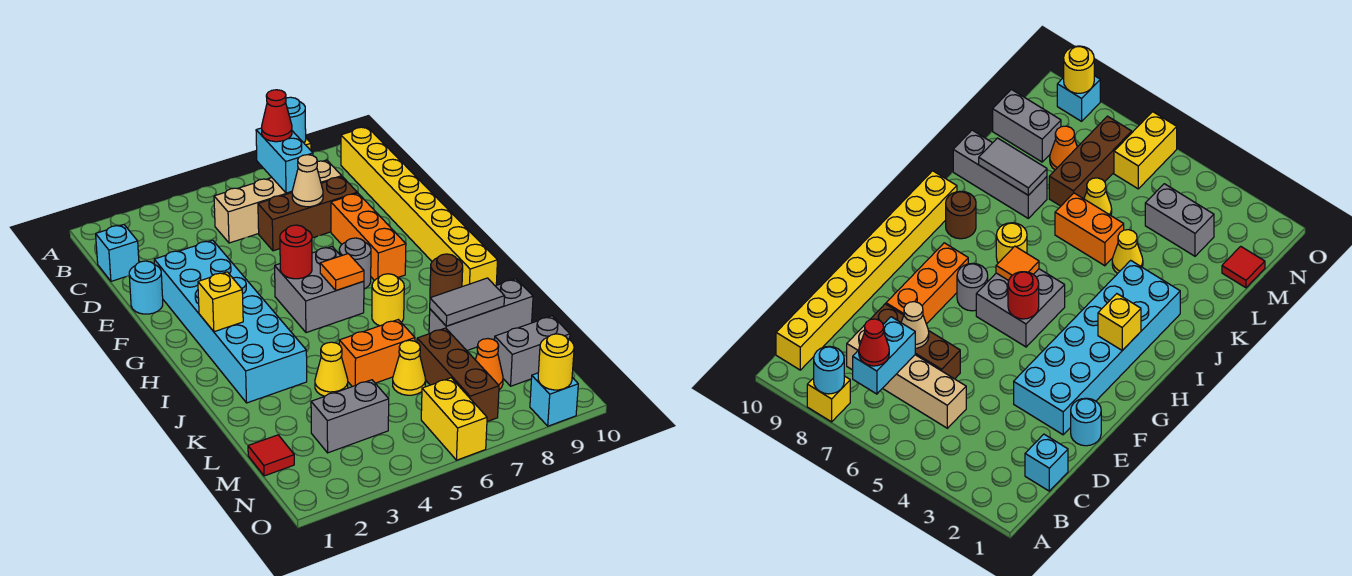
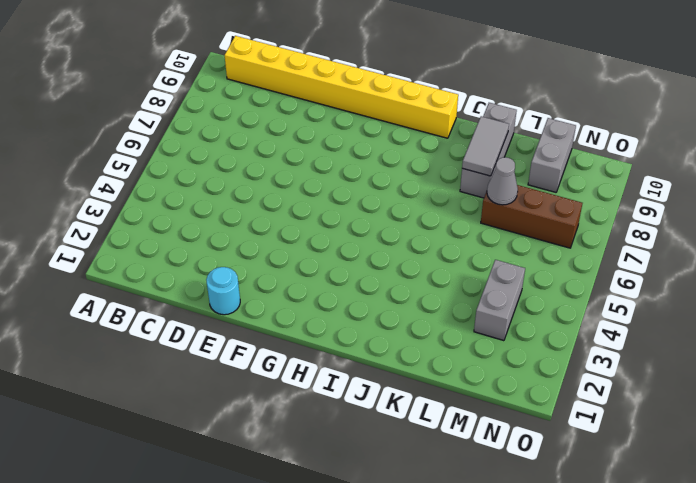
grey 1x1 cone [487,157,518,205] -> none
none -> yellow 1x1 brick [807,376,850,422]
none -> cyan 1x1 brick [96,225,139,281]
none -> tan 1x4 brick [214,160,342,243]
none -> brown 1x3 brick [258,177,357,251]

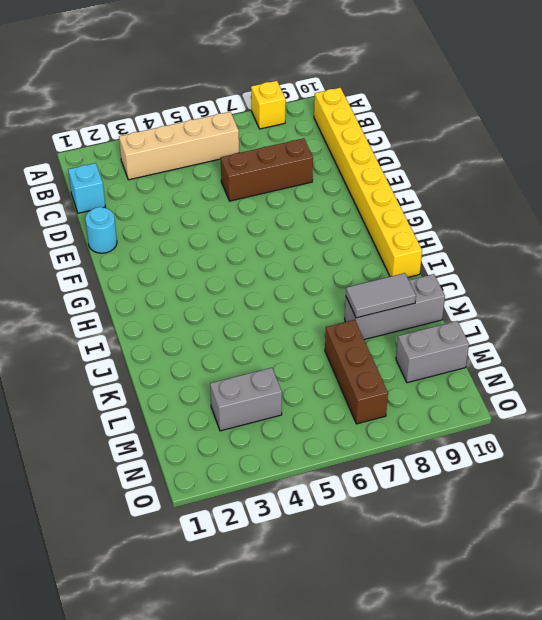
tan 1x4 brick [119,112,239,180] -> tan 1x4 brick moved to [214,160,342,243]
none -> cyan 2x6 brick [154,240,307,403]
none -> orange 1x3 brick [331,193,406,281]
none -> grey 2x2 brick [275,247,364,333]
none -> grey 1x1 round brick [339,238,371,289]

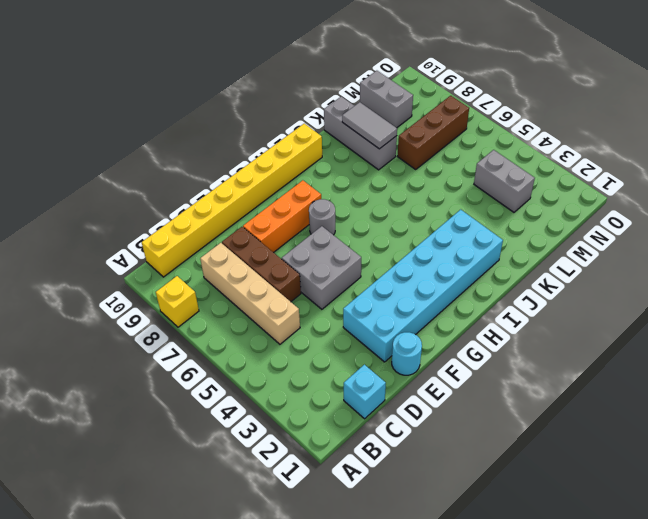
grey 2x2 brick [282,226,361,309] -> grey 2x2 brick moved to [275,247,364,333]
none -> yellow 1x1 round brick [372,274,404,326]
none -> brown 1x1 round brick [430,254,463,298]
none -> yellow 1x1 cone [315,342,348,396]
none -> orange 1x2 brick [339,320,415,387]

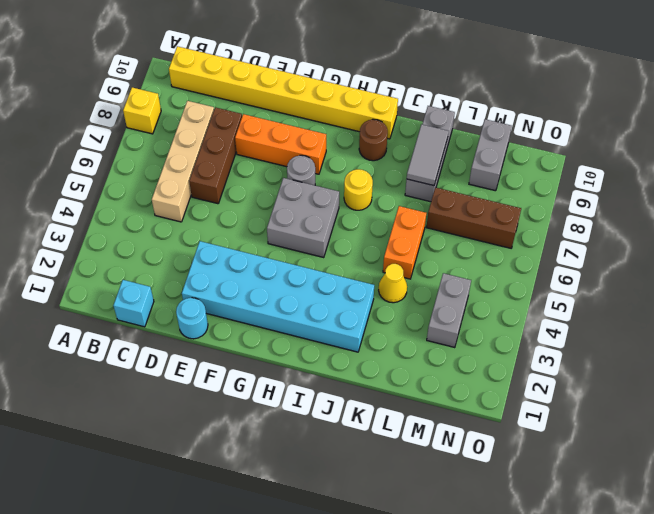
none -> yellow 1x1 cone [393,340,426,395]
none -> red 1x1 tile [248,435,294,476]
none -> orange 1x1 cone [475,339,503,390]
none -> yellow 1x2 brick [421,378,487,460]

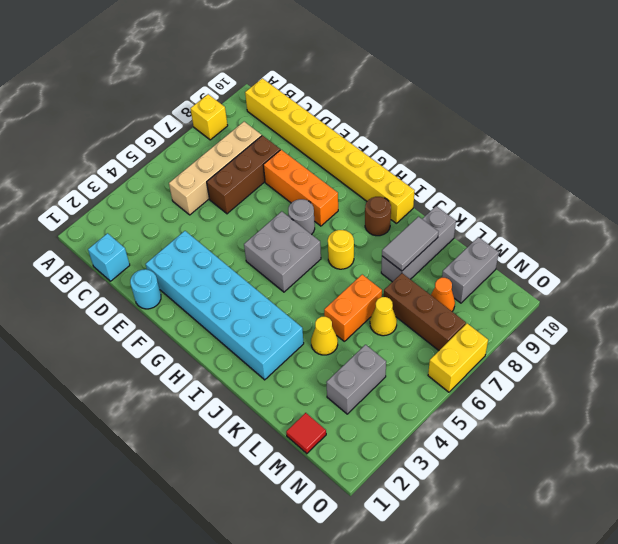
yellow 1x2 brick [428,324,488,392] -> yellow 1x2 brick turned to [421,378,487,460]
none -> cyan 1x1 brick [530,373,578,426]
none -> cyan 1x1 round brick [286,97,306,143]
none -> cyan 1x2 brick [256,128,313,193]
none -> tan 1x1 cone [292,155,323,207]

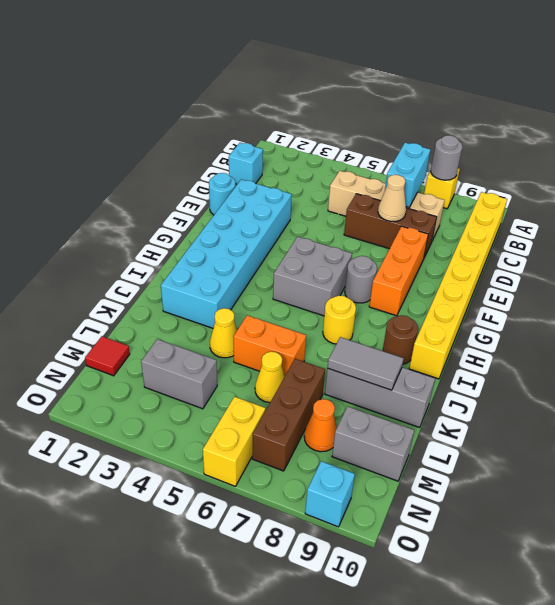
grey 1x1 round brick [431,135,463,180] -> cyan 1x1 round brick [286,97,306,143]
none -> red 1x1 round brick [280,225,312,279]
none -> yellow 1x1 brick [198,272,243,332]
none -> orange 1x1 tile [320,254,364,290]
none -> yellow 1x1 round brick [538,334,574,390]

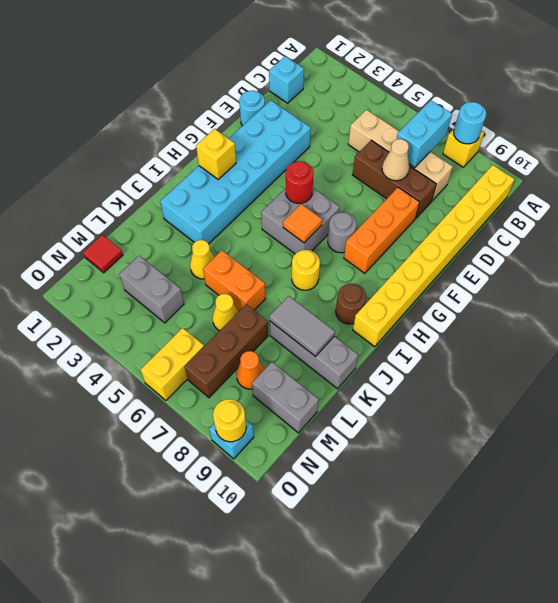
none -> red 1x1 cone [262,90,292,142]

